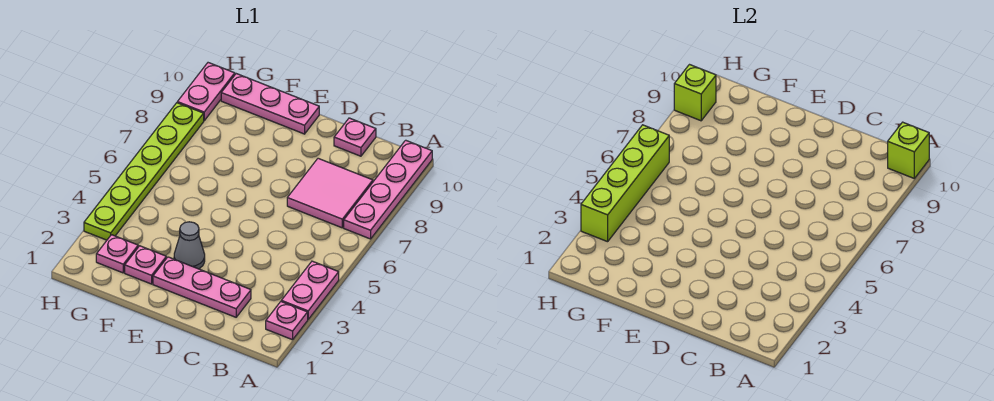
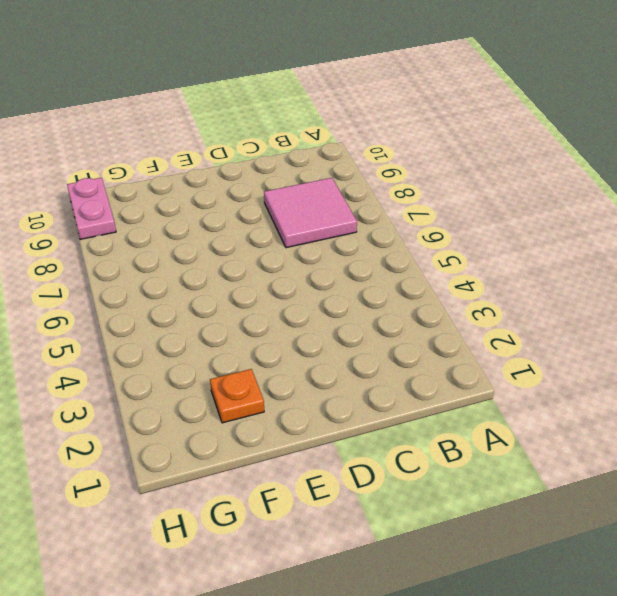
orange 1x1 plate [210,369,264,423] -> pink 1x1 plate [125,246,166,284]
none -> pink 1x1 plate [266,302,308,340]
none -> pink 1x2 plate [281,261,339,319]
none -> pink 1x4 plate [344,140,432,239]

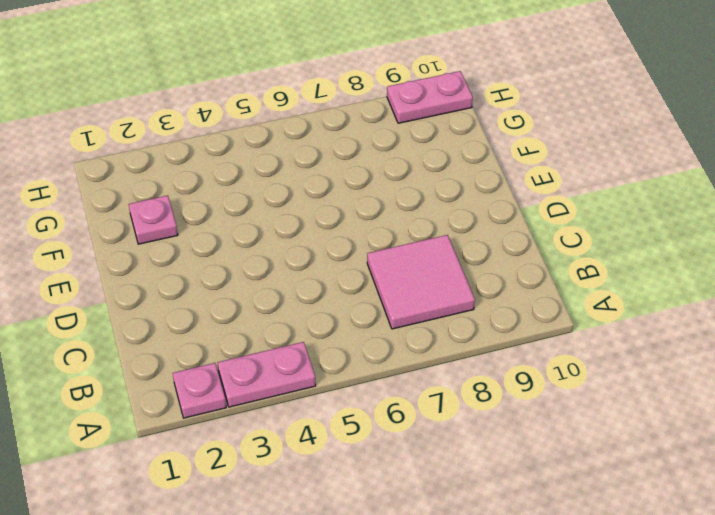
none -> pink 1x4 plate [344,140,432,239]
none -> pink 1x3 plate [153,257,251,317]
none -> pink 1x1 plate [334,118,376,156]

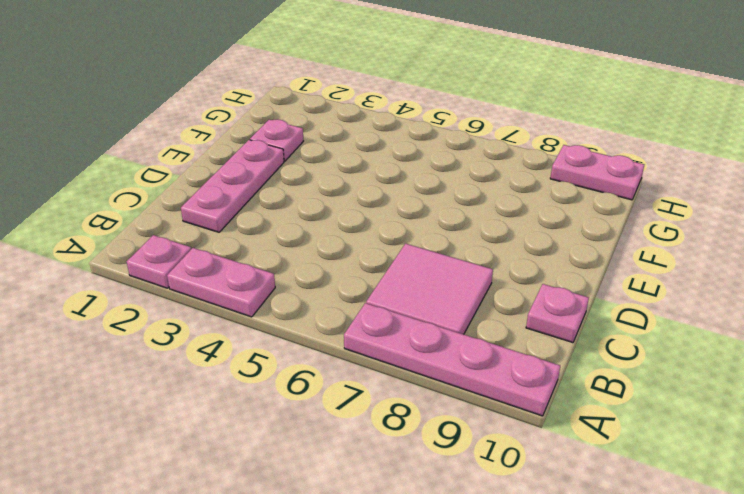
none -> grey 1x1 cone [174,222,205,269]
none -> pink 1x3 plate [221,74,319,134]
none -> pink 1x1 plate [96,235,138,273]

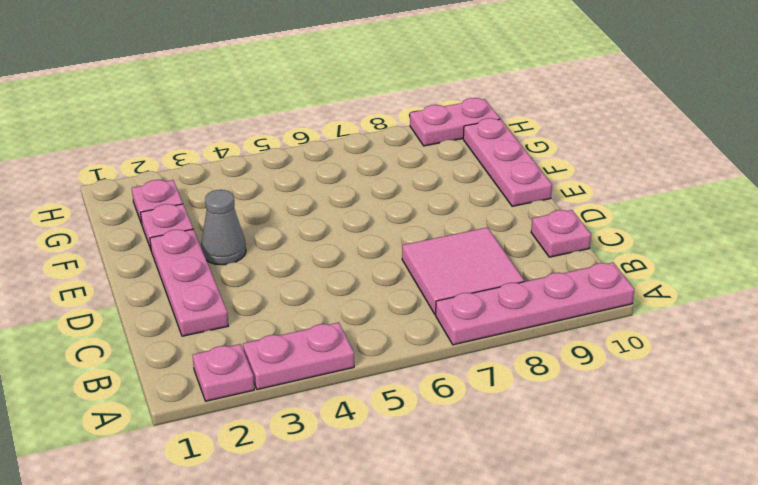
none -> lime 1x6 plate [84,103,204,240]
none -> lime 1x1 brick [888,122,929,178]
none -> lime 1x4 brick [581,125,669,242]

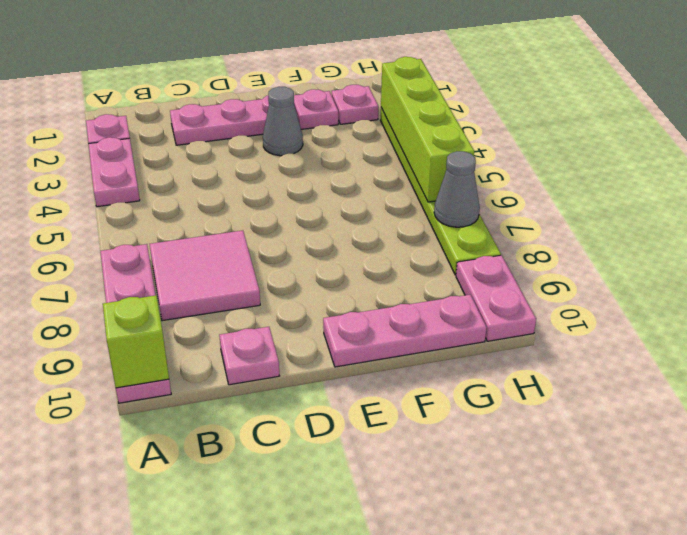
grey 1x1 cone [434,151,480,227] -> none
none -> lime 1x1 brick [674,65,716,121]

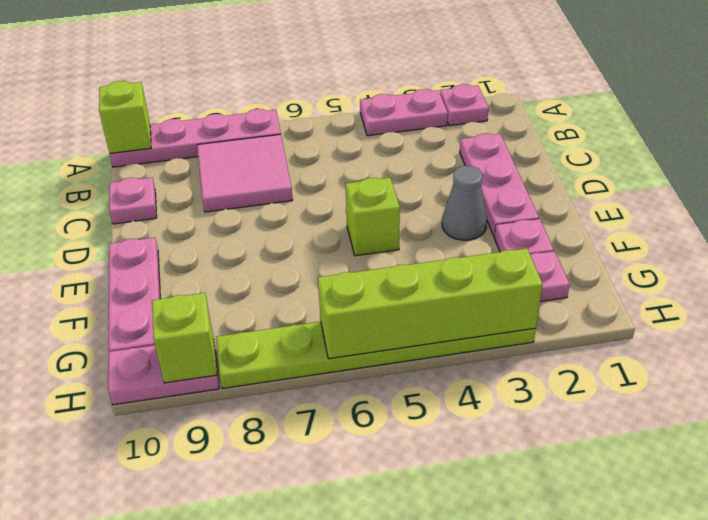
lime 1x1 brick [345,178,400,256] -> none

